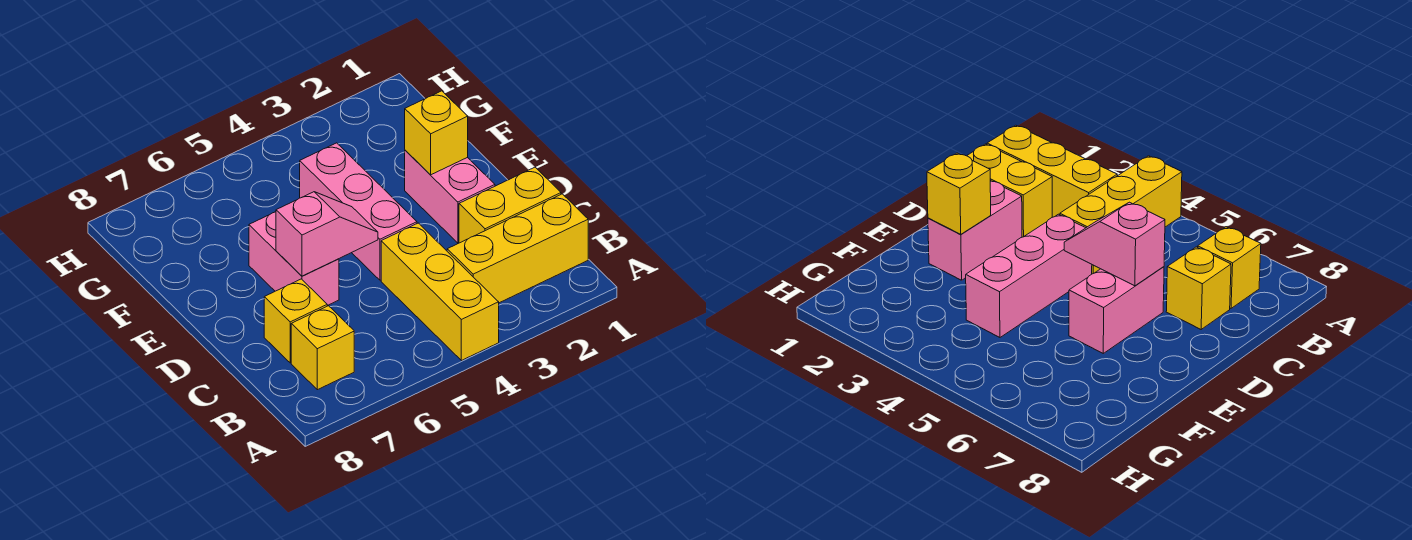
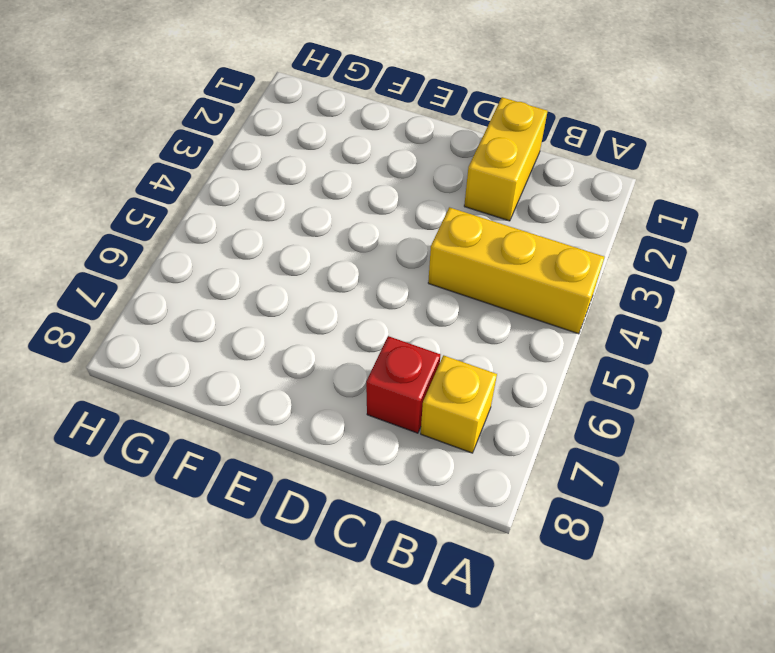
red 1x1 brick [366,336,440,433] -> yellow 1x1 brick [264,279,327,363]
none -> yellow 1x3 brick [447,194,588,303]
none -> pink 1x2 brick [405,150,495,243]

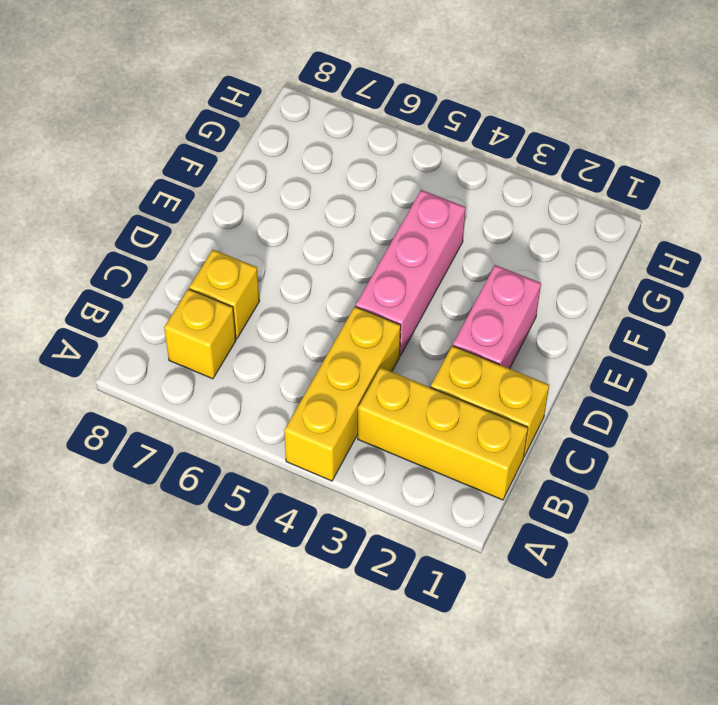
none -> pink 1x2 brick [249,212,339,306]
none -> pink 1x2 slope [276,192,378,276]

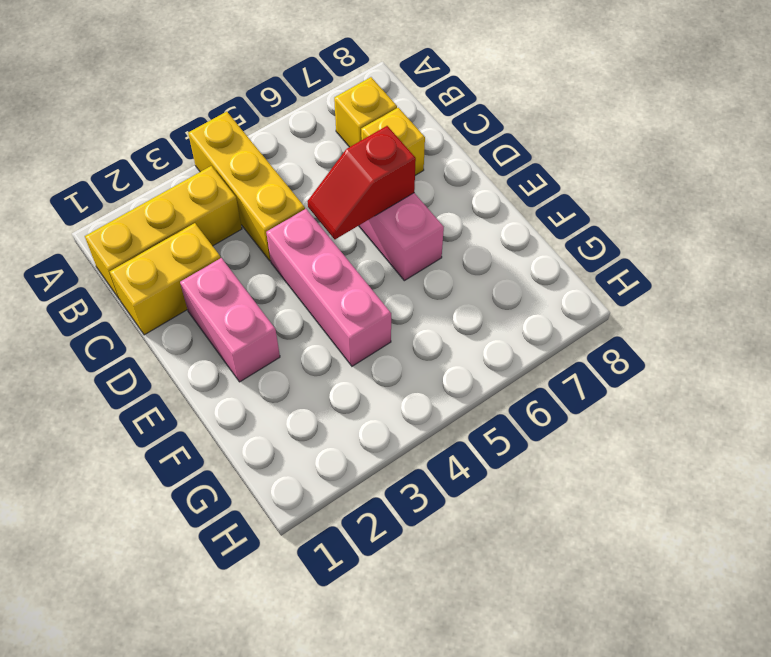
red 1x2 slope [307,126,416,239] -> pink 1x2 slope [276,192,378,276]
none -> yellow 1x1 brick [405,91,468,175]

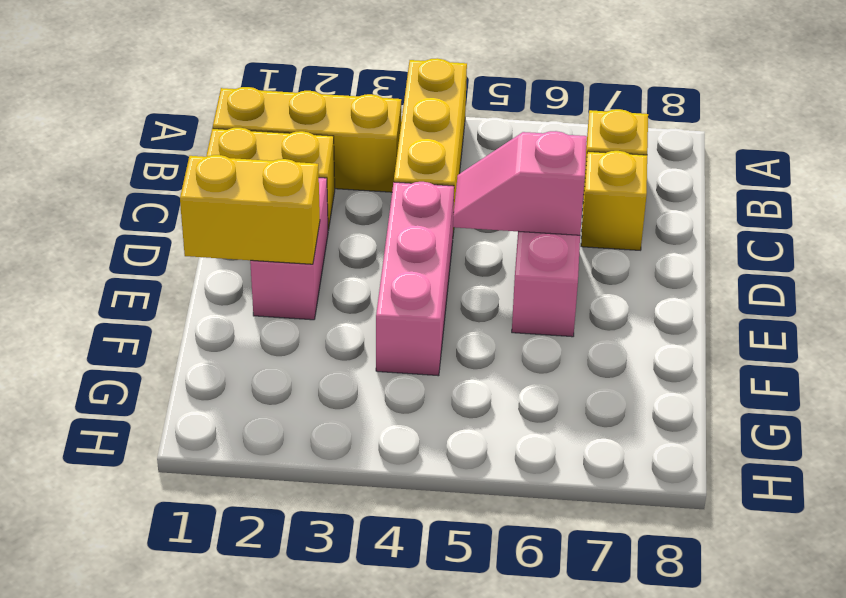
yellow 1x2 brick [180,155,320,264] -> yellow 1x1 brick [405,91,468,175]

